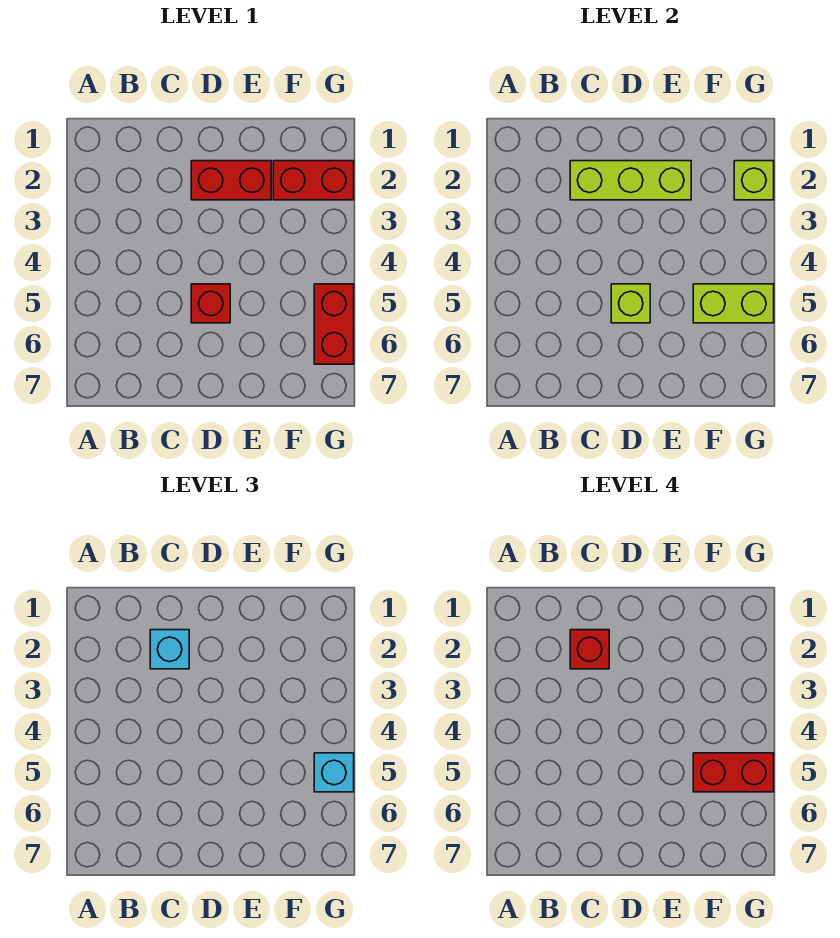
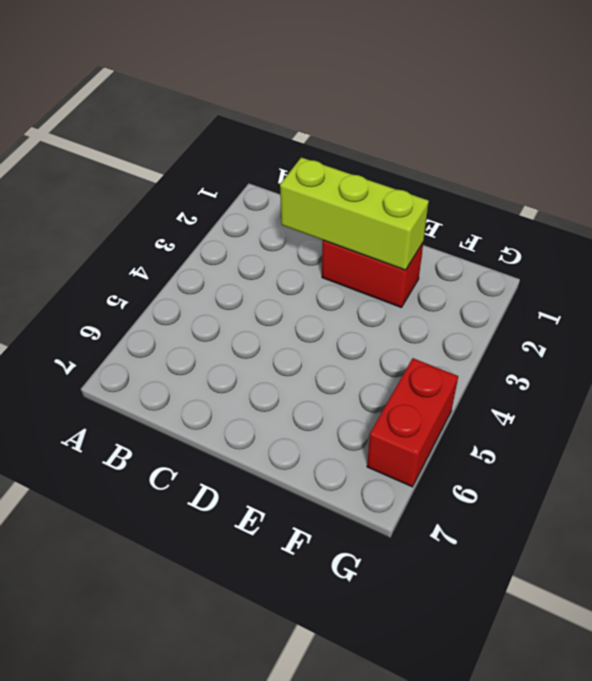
none -> red 1x1 brick [191,284,230,323]
none -> red 1x2 brick [273,161,354,200]
none -> lime 1x1 brick [611,284,650,323]

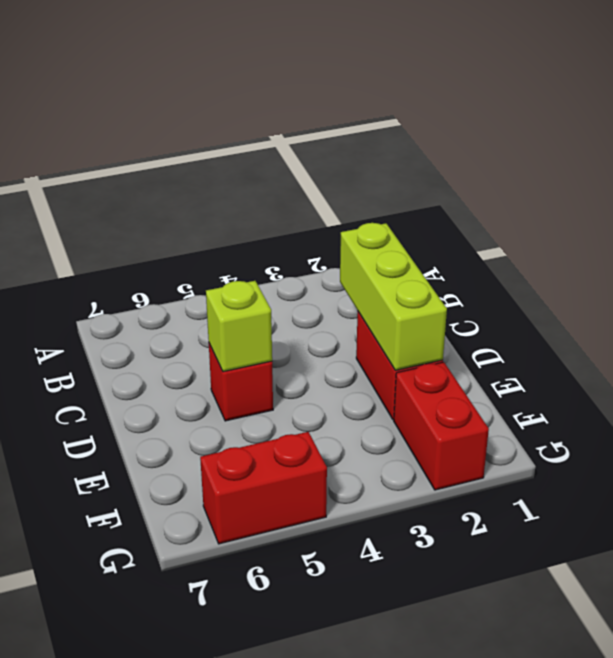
none -> lime 1x2 brick [693,284,774,323]
none -> lime 1x1 brick [734,161,774,200]
none -> cyan 1x1 brick [150,630,189,669]

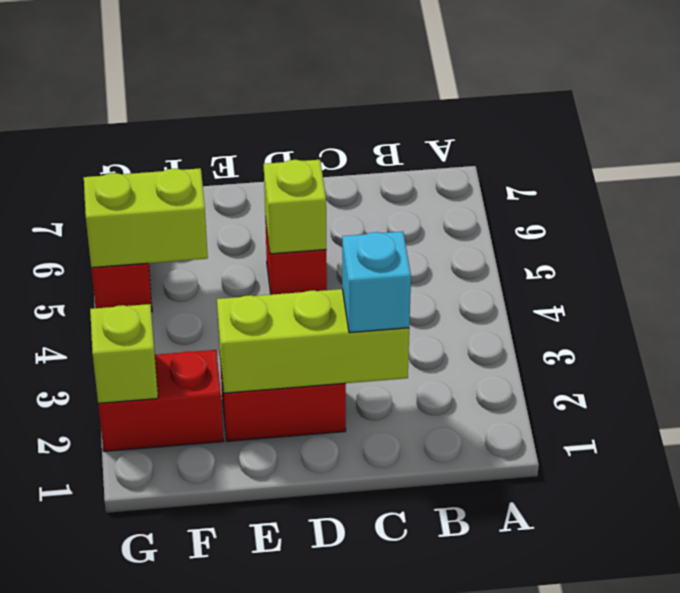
none -> cyan 1x1 brick [314,753,354,792]
none -> red 1x1 brick [570,630,609,669]
none -> red 1x2 brick [693,753,774,792]

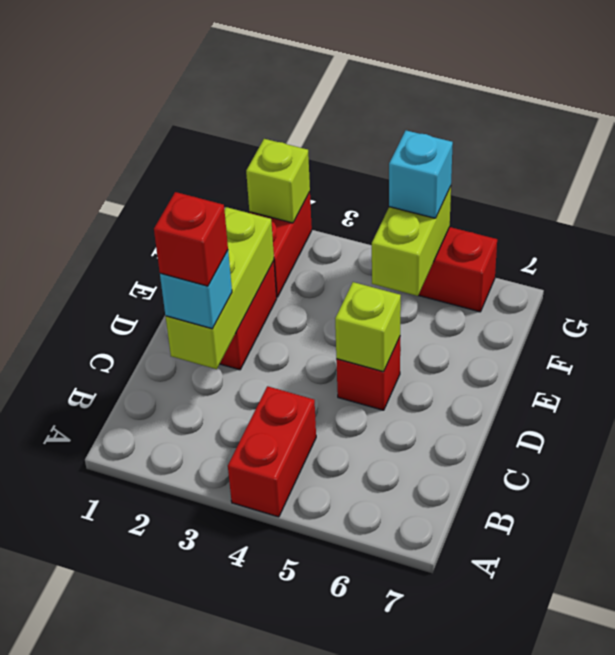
red 1x2 brick [228,386,316,517] -> red 1x2 brick moved to [693,753,774,792]

